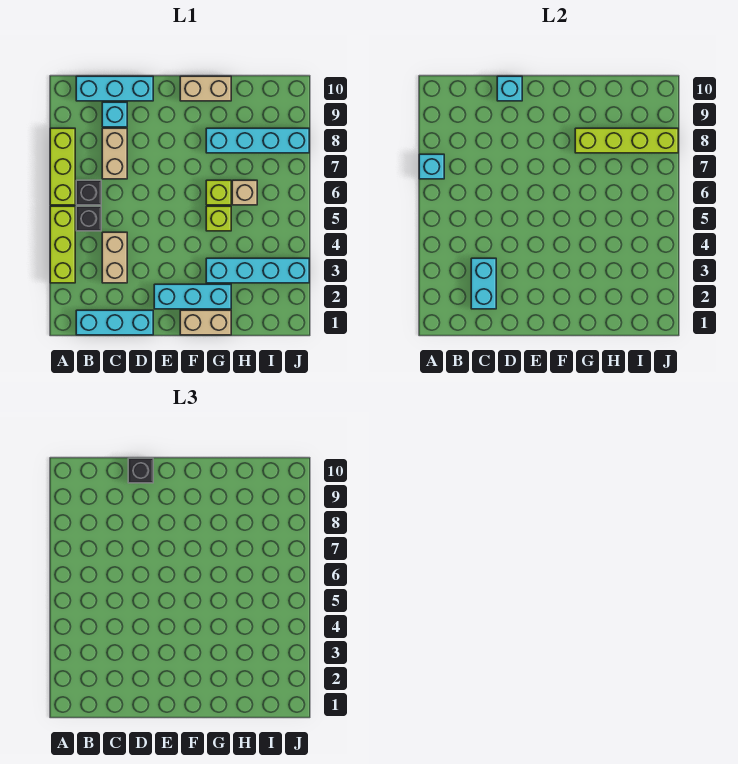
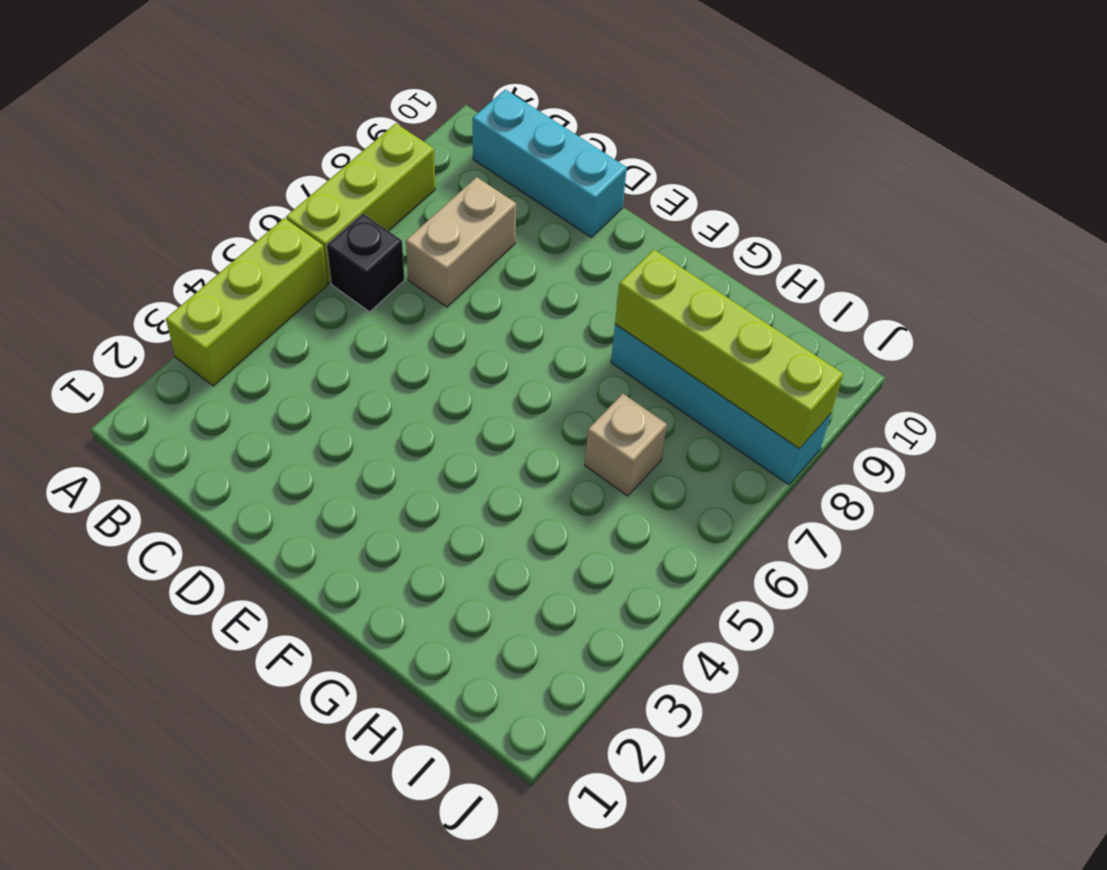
none -> cyan 1x3 brick [76,310,153,335]
none -> black 1x1 brick [76,206,101,231]
none -> tan 1x2 brick [102,232,127,283]

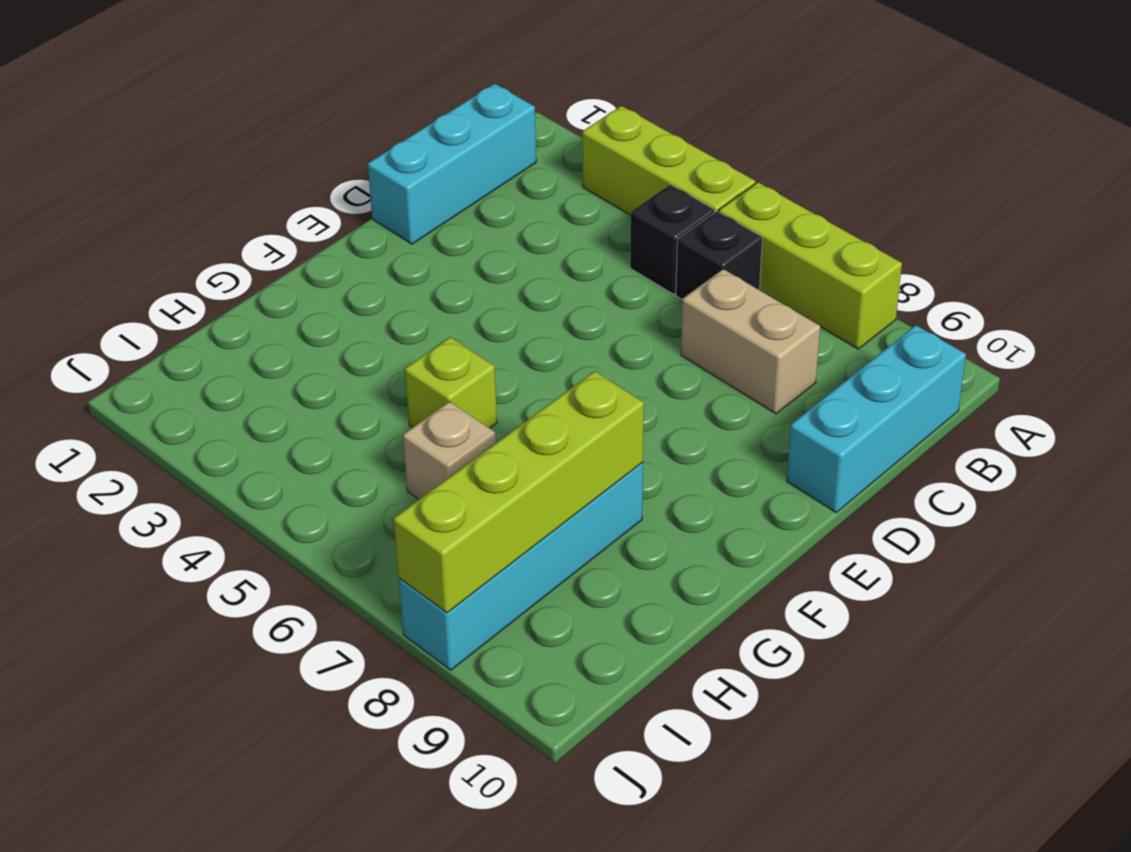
none -> tan 1x2 brick [102,232,127,283]
none -> cyan 1x1 brick [102,102,127,127]
none -> cyan 1x3 brick [154,284,231,309]

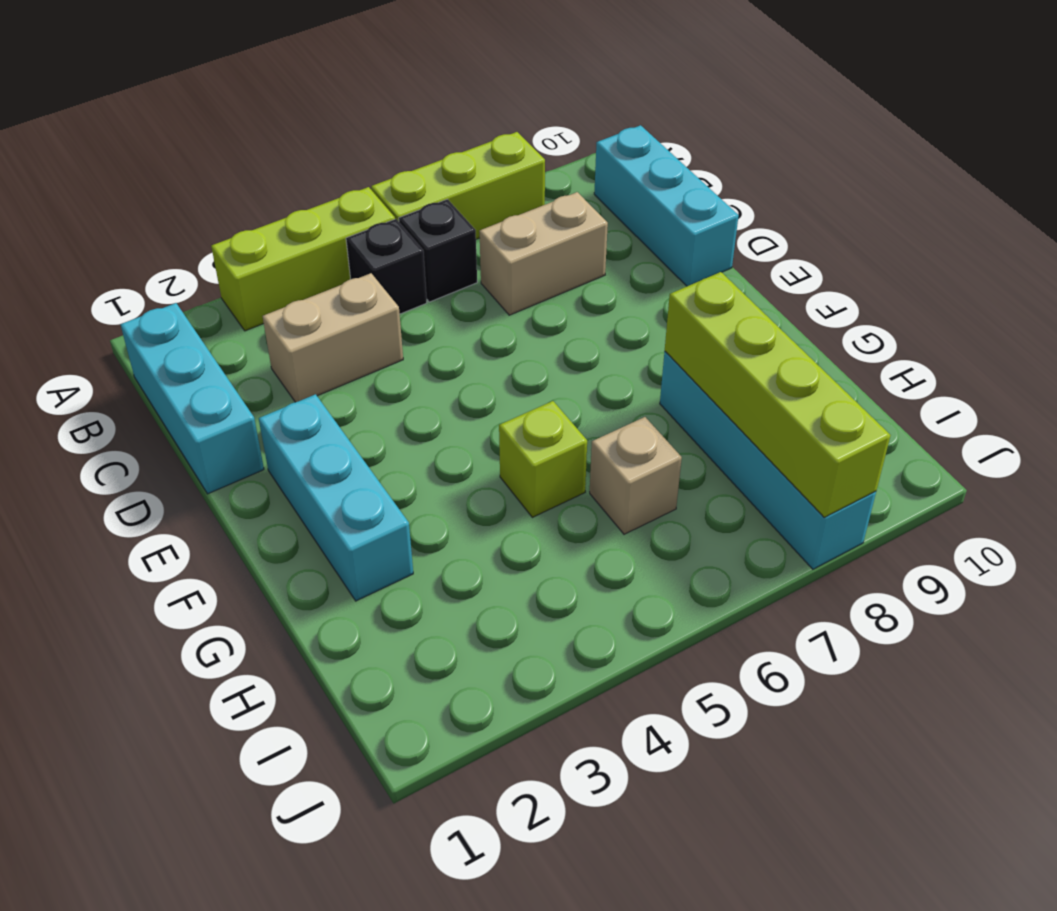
none -> cyan 1x1 brick [102,102,127,127]
none -> tan 1x2 brick [180,310,231,335]
none -> tan 1x2 brick [180,76,231,101]

